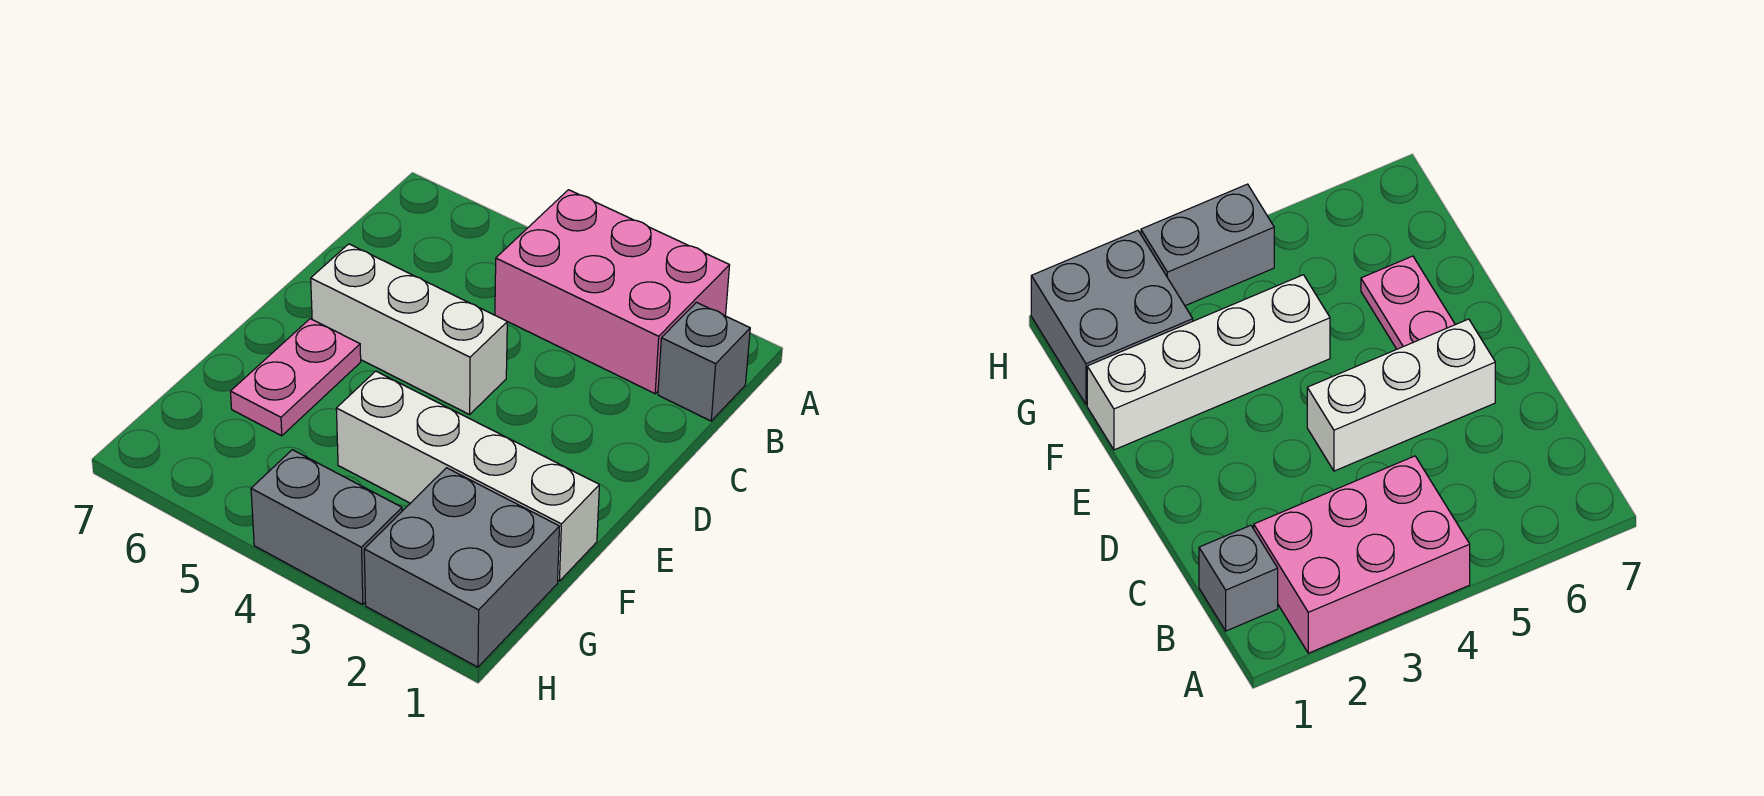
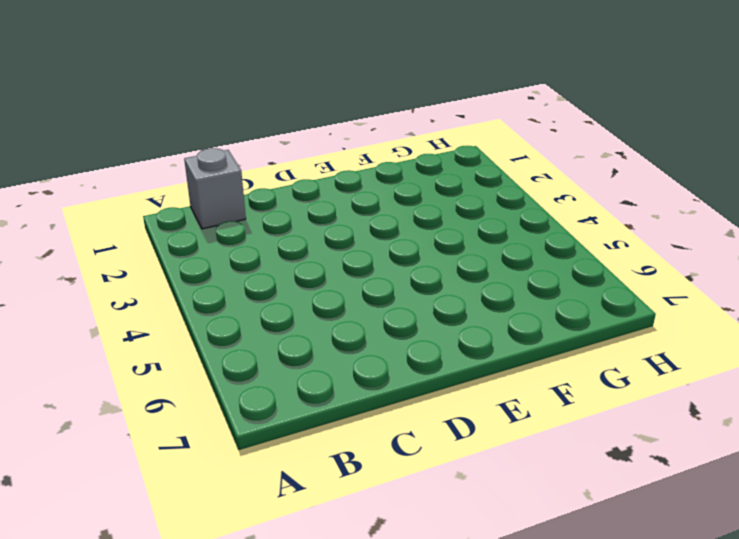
none -> pink 2x3 brick [495,190,730,394]
none -> white 1x3 brick [311,244,507,415]

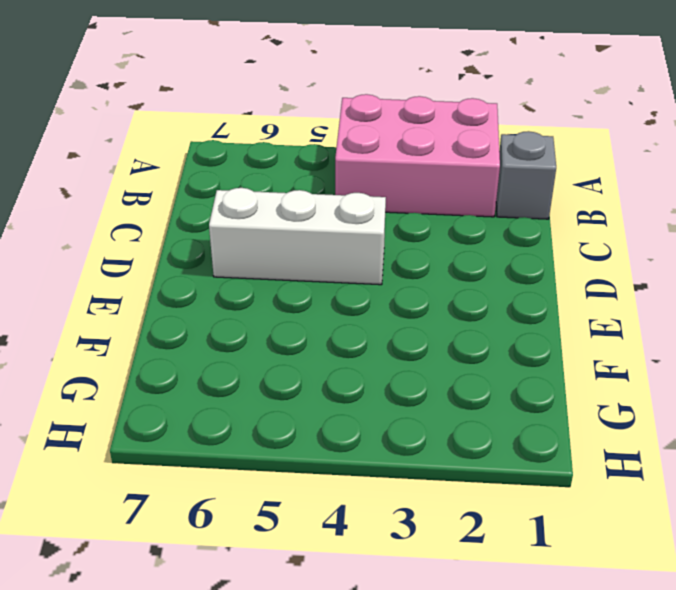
none -> pink 1x2 plate [230,319,361,436]
none -> white 1x4 brick [336,371,599,581]

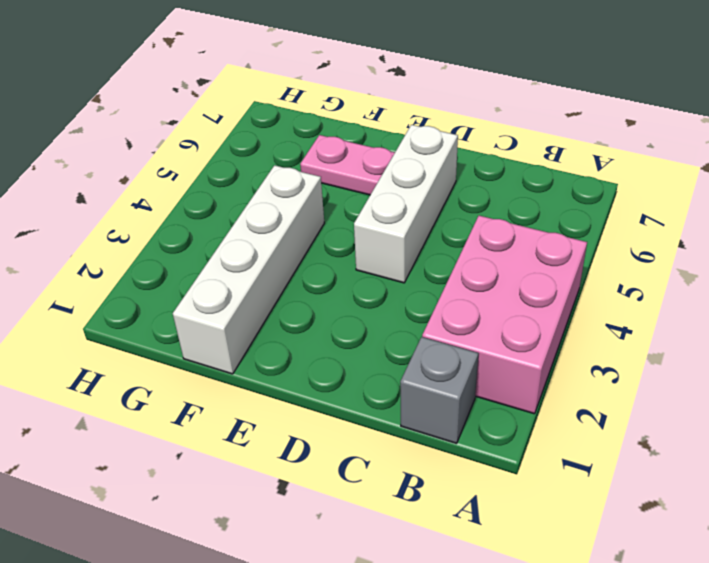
none -> grey 2x2 brick [364,468,560,667]
none -> grey 1x2 brick [251,450,402,605]

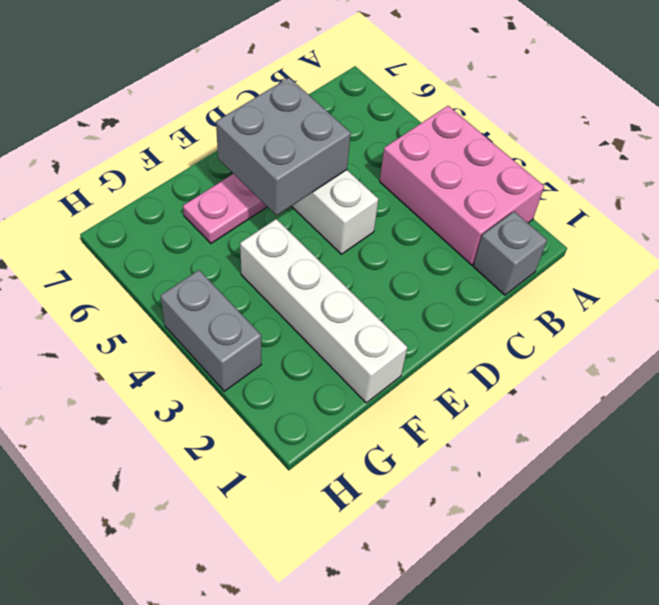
grey 2x2 brick [216,78,351,215] -> grey 2x2 brick moved to [364,468,560,667]

